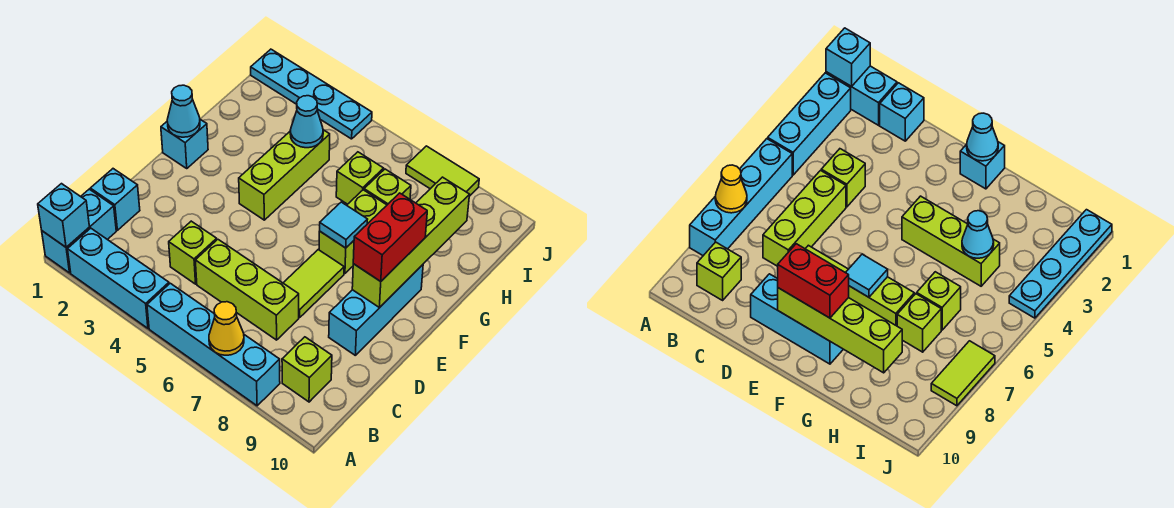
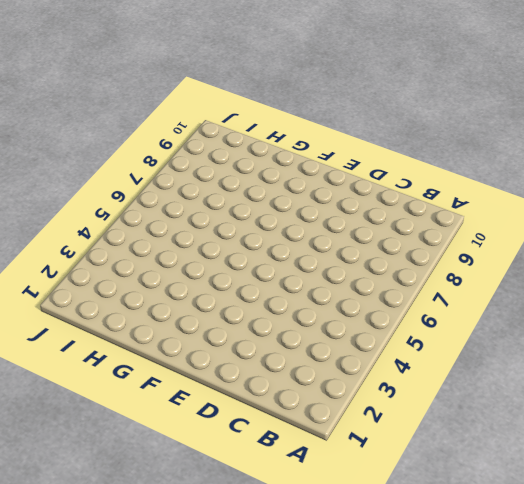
none -> cyan 1x2 brick [42,189,116,273]
none -> cyan 1x3 brick [68,228,169,328]
none -> cyan 1x4 brick [147,283,280,406]

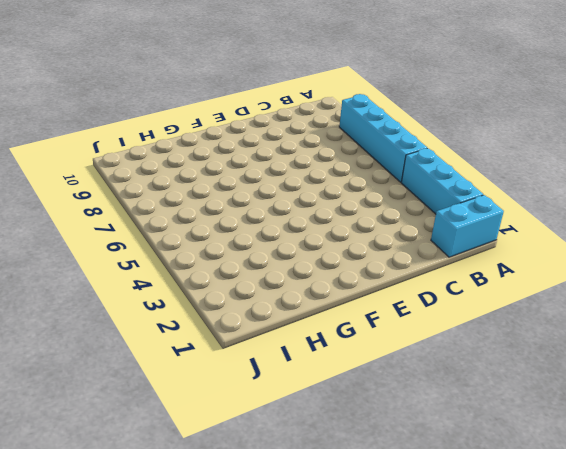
none -> lime 1x1 brick [282,337,332,402]
none -> cyan 1x1 brick [90,169,140,230]
none -> lime 1x1 brick [169,221,217,284]

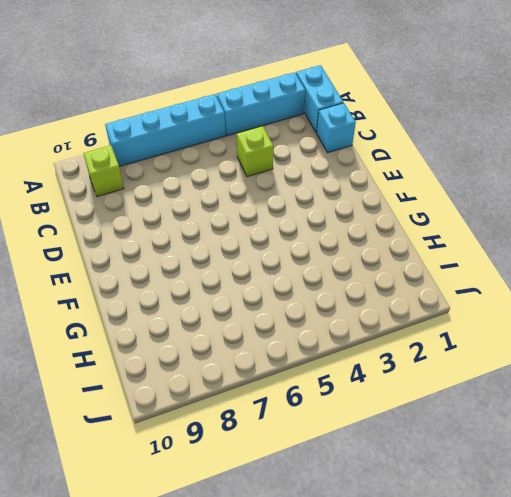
none -> lime 1x3 brick [195,240,299,340]
none -> lime 1x2 tile [284,250,344,317]
none -> cyan 1x3 brick [329,265,423,355]

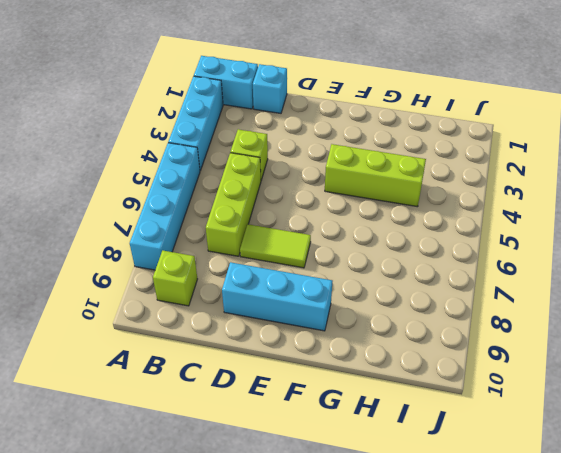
none -> cyan 1x1 brick [161,119,208,168]
none -> lime 1x2 brick [319,190,387,273]
none -> lime 1x1 brick [336,152,384,204]

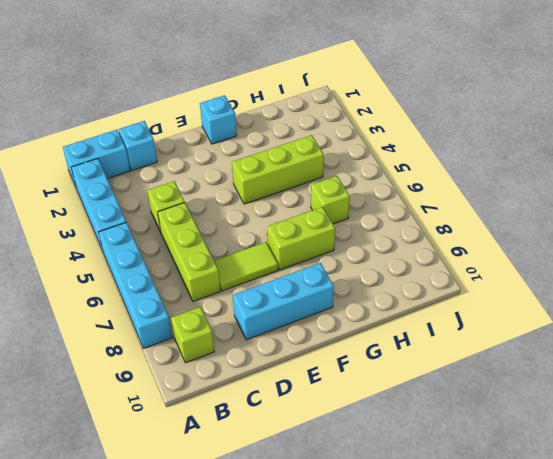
none -> lime 1x1 brick [364,169,411,205]
none -> cyan 1x4 plate [251,49,372,139]
none -> lime 1x2 tile [406,146,479,196]

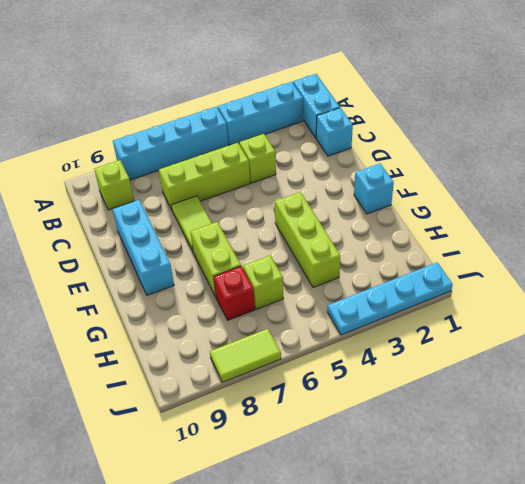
red 1x1 brick [214,266,255,320] -> lime 1x1 brick [364,169,411,205]
none -> cyan 1x1 brick [38,184,89,247]
none -> yellow 1x1 cone [209,302,244,355]
none -> lime 1x4 brick [352,177,470,308]

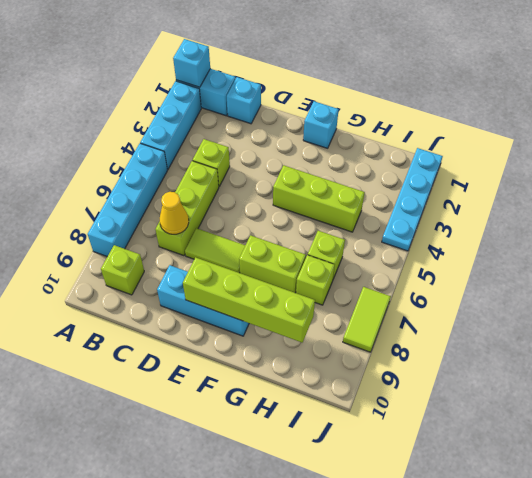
yellow 1x1 cone [160,192,189,234] -> yellow 1x1 cone moved to [209,302,244,355]
none -> cyan 1x1 cone [167,85,200,137]
none -> cyan 1x1 tile [320,202,368,248]
none -> cyan 1x1 cone [290,96,323,148]

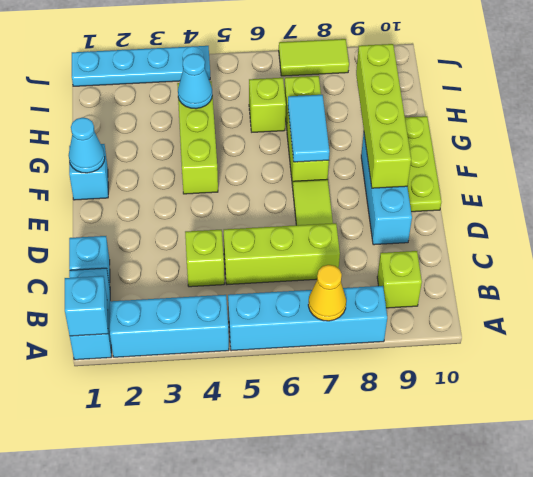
lime 1x3 plate [405,116,441,212] -> none
cyan 1x2 tile [288,95,329,162] -> cyan 1x1 tile [320,202,368,248]
none -> red 1x2 brick [353,193,427,281]

